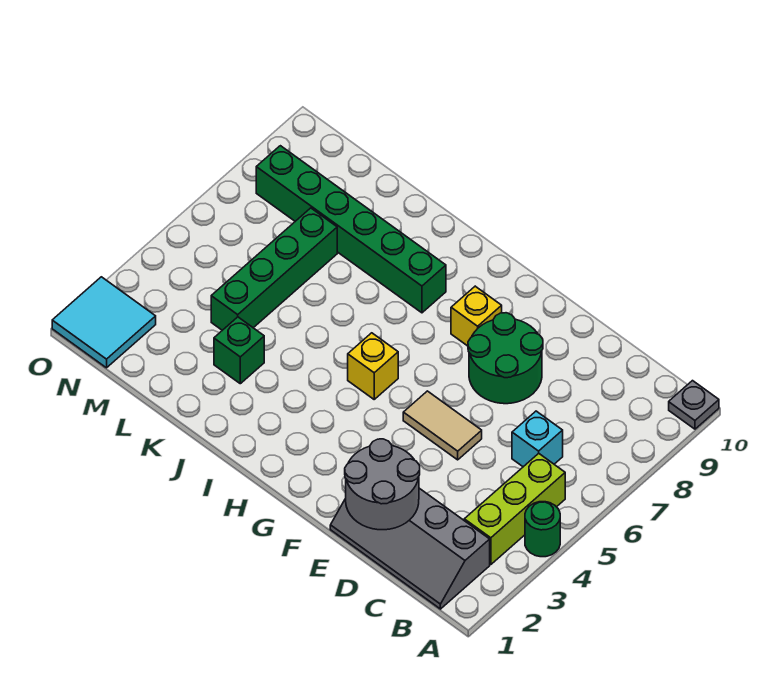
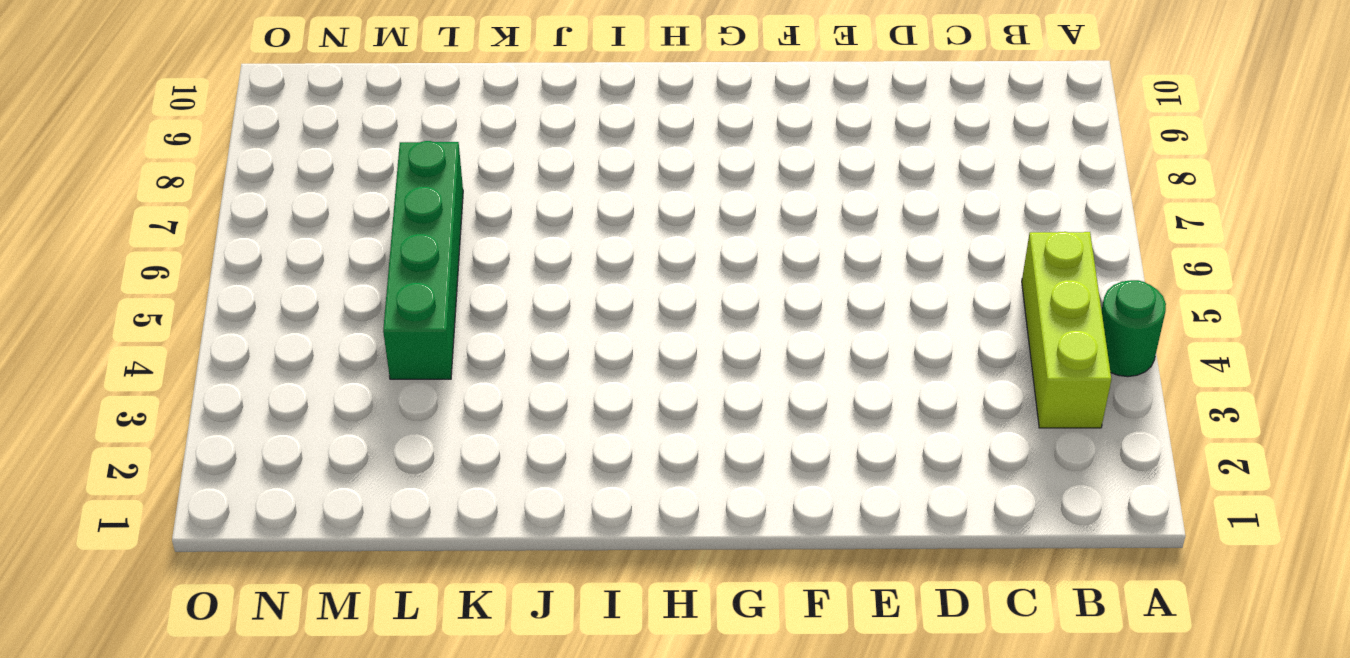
none -> grey 1x1 plate [669,381,719,429]
none -> grey 2x4 slope [330,488,490,609]
none -> cyan 1x1 brick [512,411,563,467]

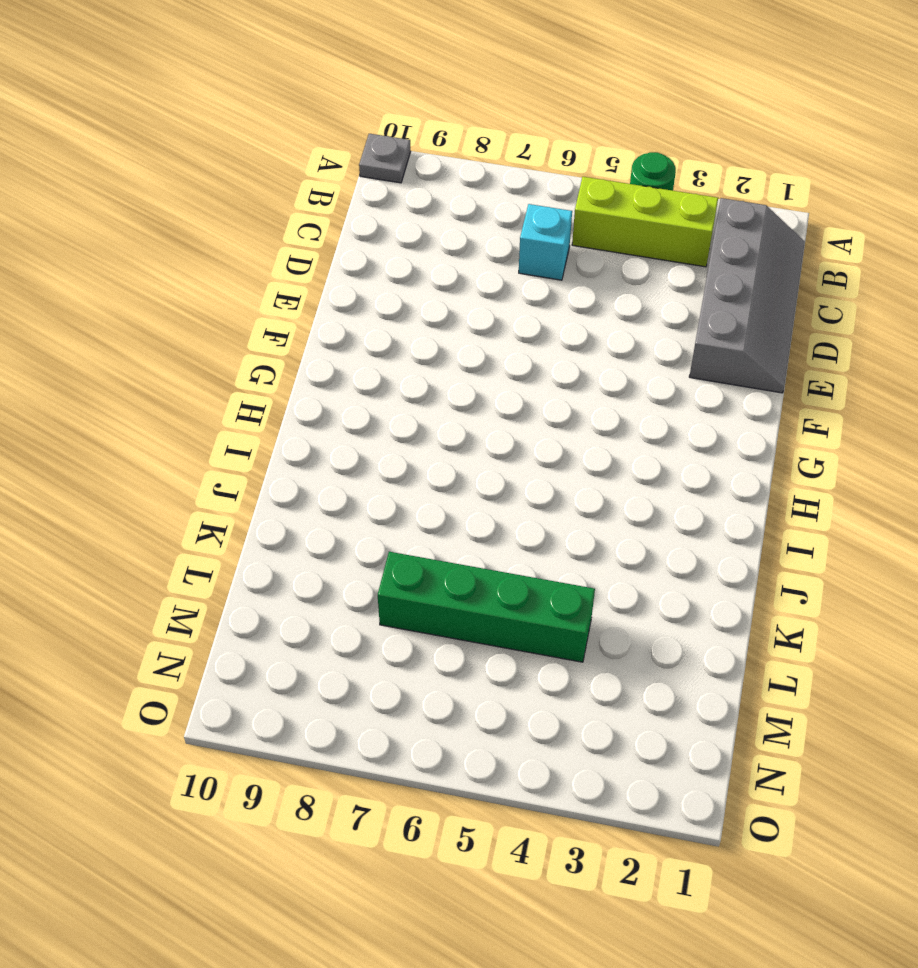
none -> tan 1x2 tile [403,391,482,460]
none -> green 2x2 round brick [468,313,543,404]
none -> yellow 1x1 brick [451,286,502,346]

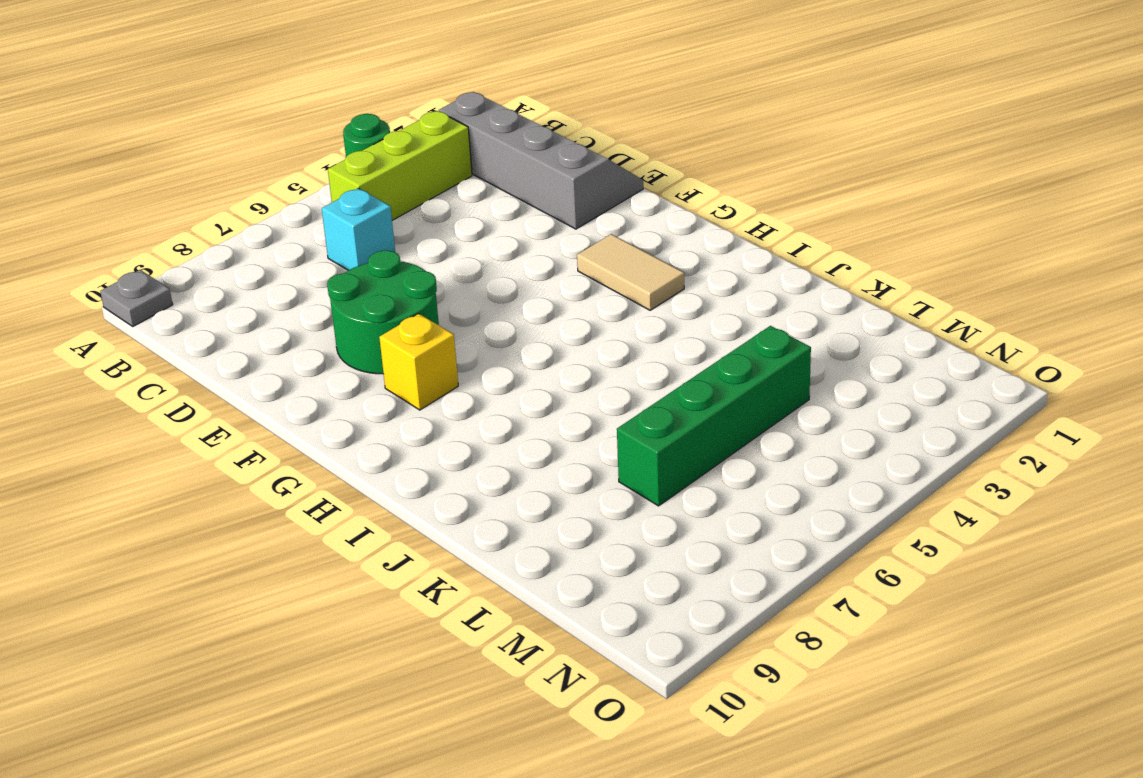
tan 1x2 tile [577,234,684,310] -> tan 1x2 tile moved to [403,391,482,460]
none -> yellow 1x1 brick [348,333,398,399]
none -> green 1x6 brick [256,146,446,313]
none -> green 1x1 brick [214,317,264,384]

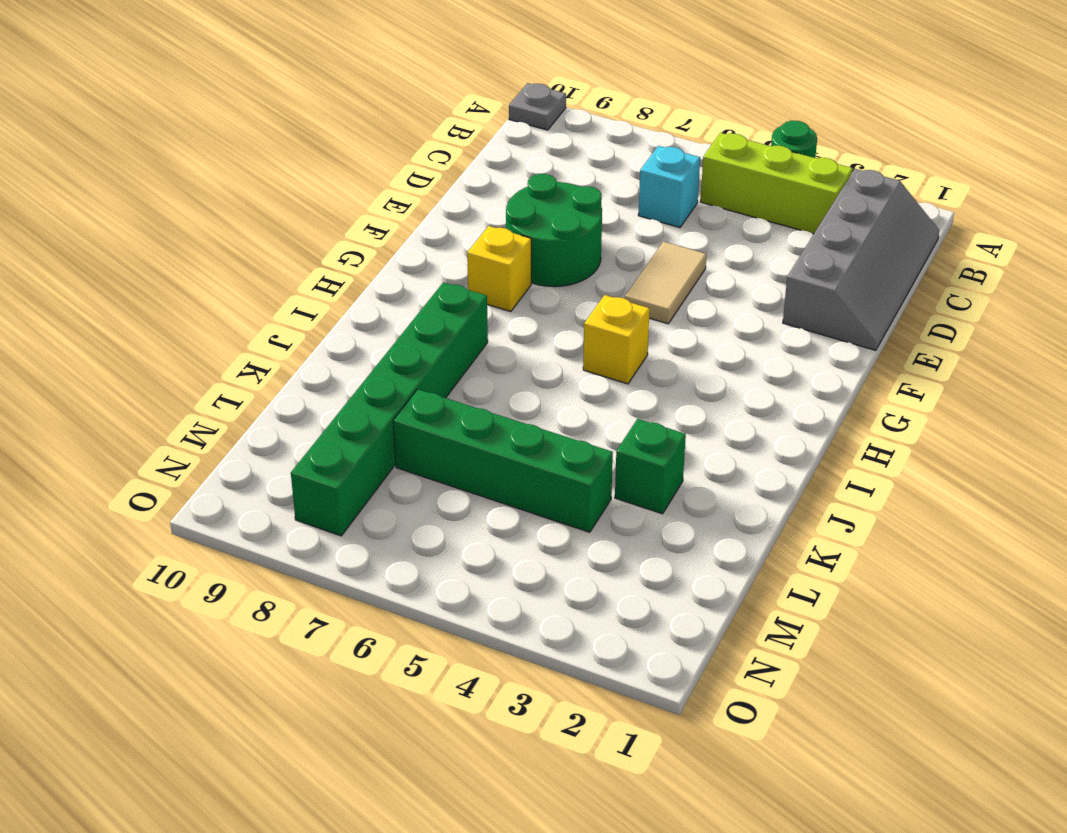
none -> cyan 2x2 tile [52,277,156,368]
none -> grey 2x2 round brick [345,439,420,530]

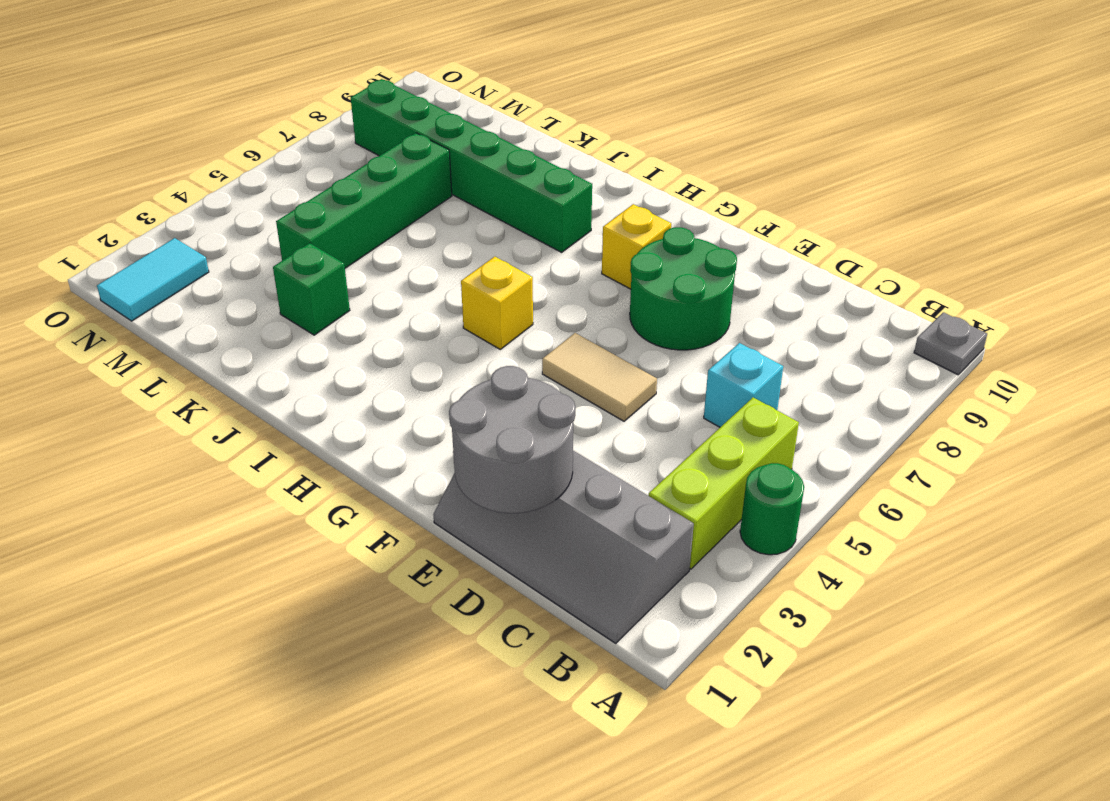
cyan 1x2 tile [97,238,209,321] -> cyan 2x2 tile [52,277,156,368]

